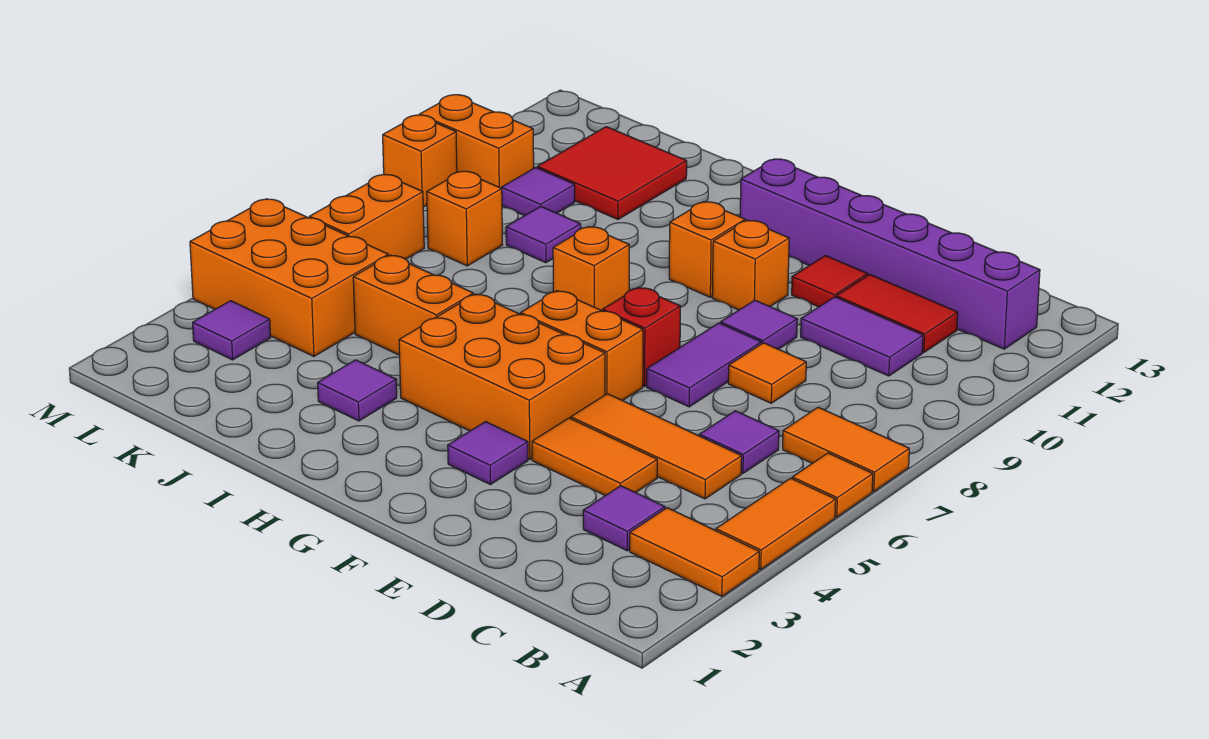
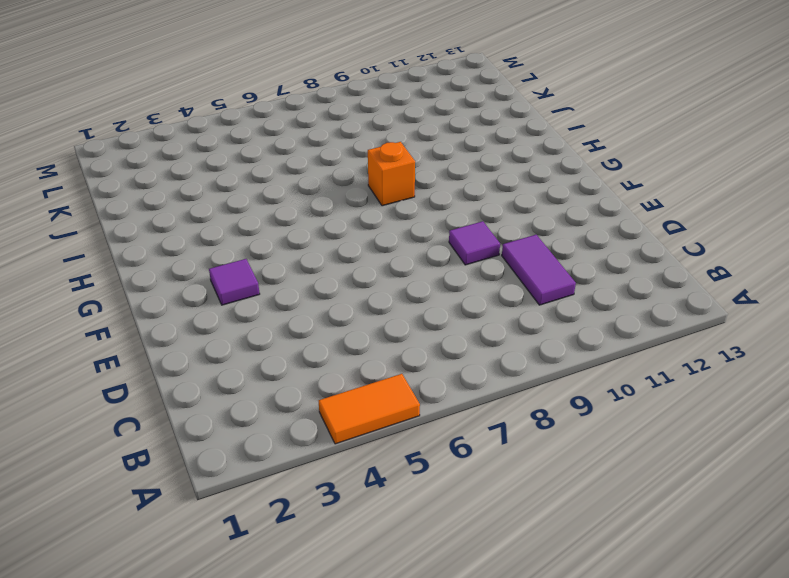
none -> orange 1x2 tile [630,508,759,596]
none -> orange 1x1 tile [792,453,873,517]
none -> orange 1x2 tile [783,407,909,491]
none -> purple 1x6 brick [740,159,1040,349]

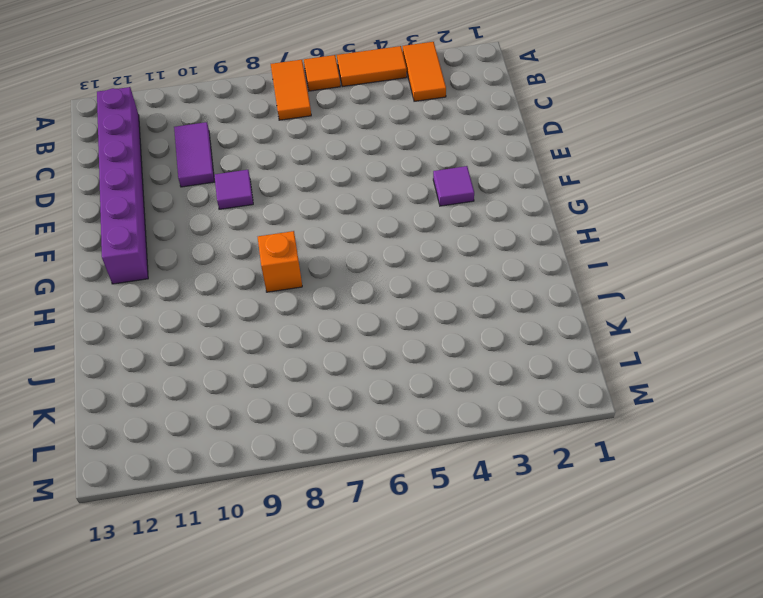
none -> purple 1x1 tile [583,486,665,551]
none -> orange 1x3 tile [571,394,742,499]
none -> purple 1x1 tile [699,411,779,473]
none -> red 1x2 tile [836,274,958,353]

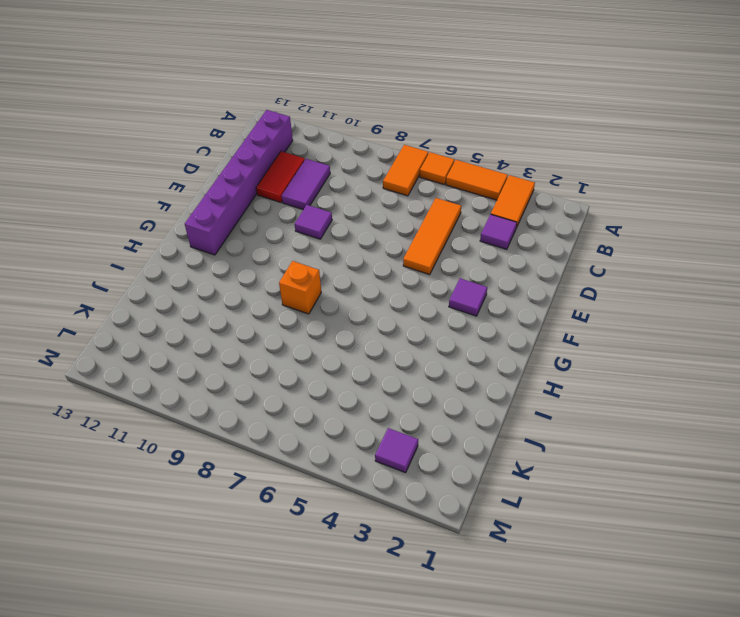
none -> purple 1x1 tile [699,411,779,473]
none -> orange 1x2 tile [532,418,657,496]
none -> orange 1x1 tile [728,343,806,403]
none -> purple 1x2 tile [647,323,761,407]

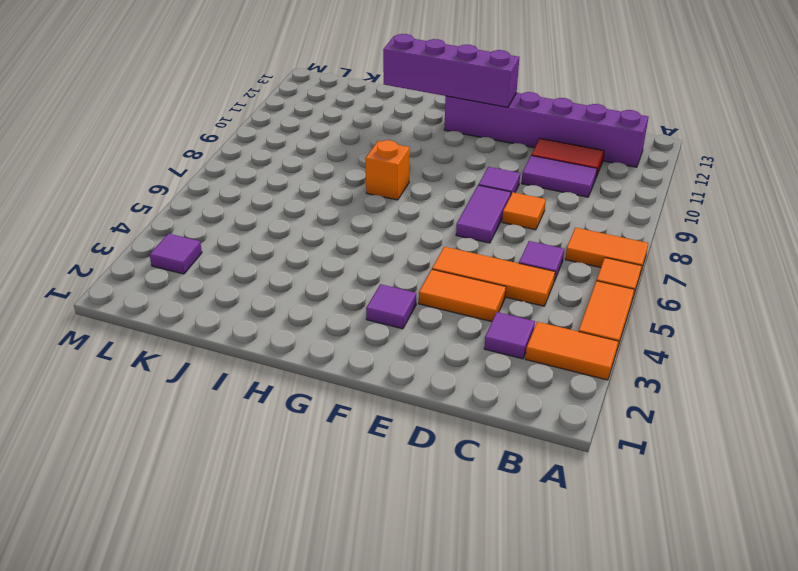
purple 1x4 brick [383,34,519,107] -> none
none -> red 1x1 tile [792,256,868,307]
none -> orange 2x3 brick [399,294,605,459]
none -> orange 1x2 brick [521,291,643,401]
none -> red 1x1 brick [603,287,680,386]

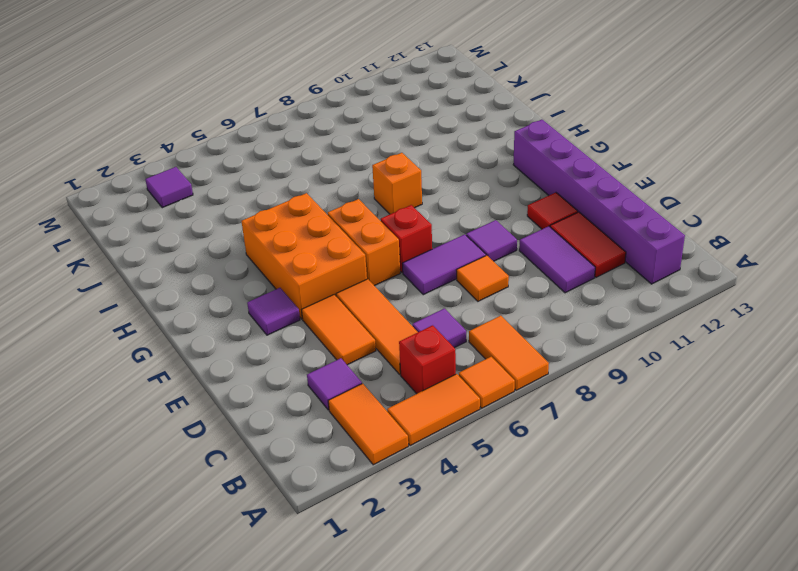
red 1x1 brick [399,325,456,394] -> none
none -> orange 1x1 brick [712,220,789,310]
none -> orange 1x1 brick [669,202,745,297]
none -> purple 1x1 tile [318,360,397,421]
none -> orange 1x2 brick [353,255,473,355]

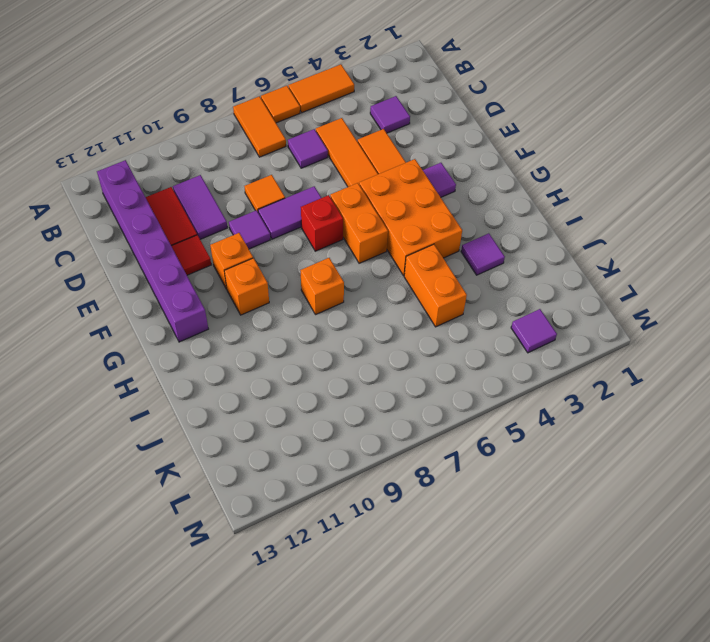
none -> orange 1x2 tile [630,508,759,596]
none -> purple 1x1 tile [506,206,581,263]
none -> red 2x2 tile [537,127,687,219]
none -> orange 2x3 brick [190,199,388,356]

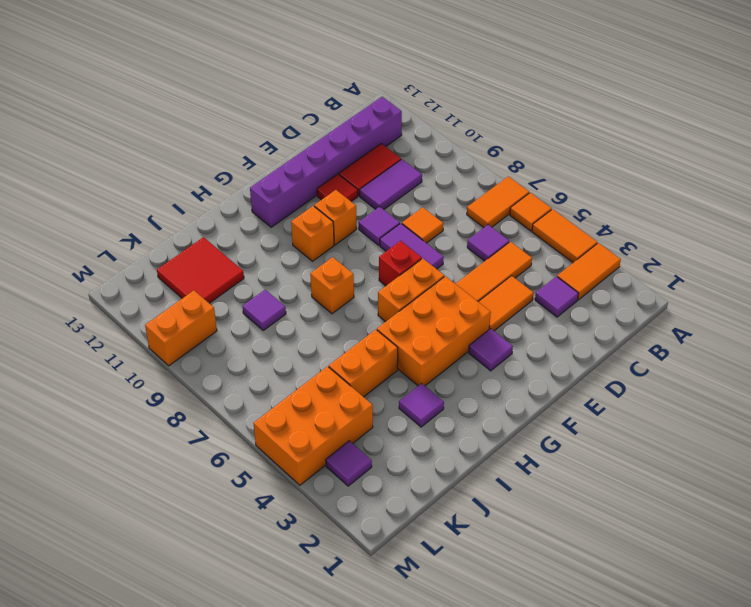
none -> orange 1x1 brick [427,171,503,266]
none -> purple 1x1 tile [501,167,575,216]
none -> orange 1x2 brick [309,175,424,259]
none -> orange 1x1 brick [383,115,457,207]

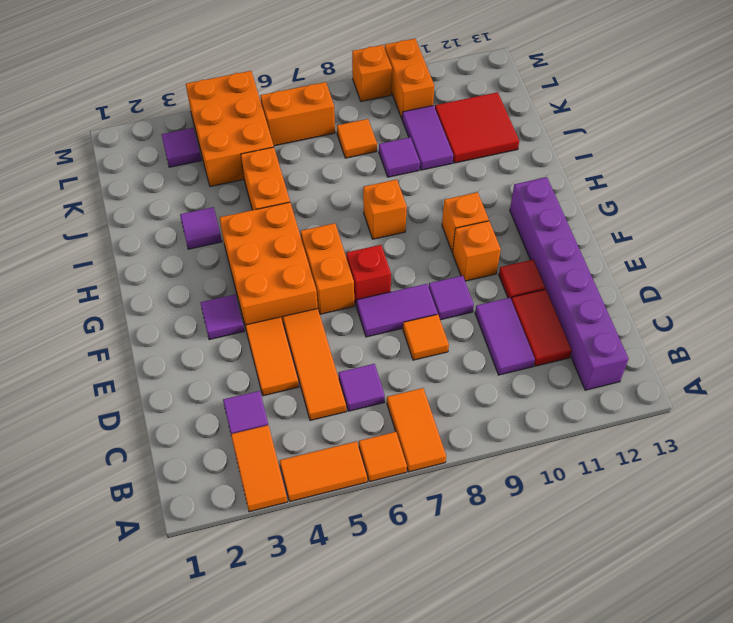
purple 1x2 tile [402,106,453,170] -> purple 1x1 tile [501,167,575,216]
orange 1x1 tile [337,119,377,158] -> orange 1x1 brick [427,171,503,266]

